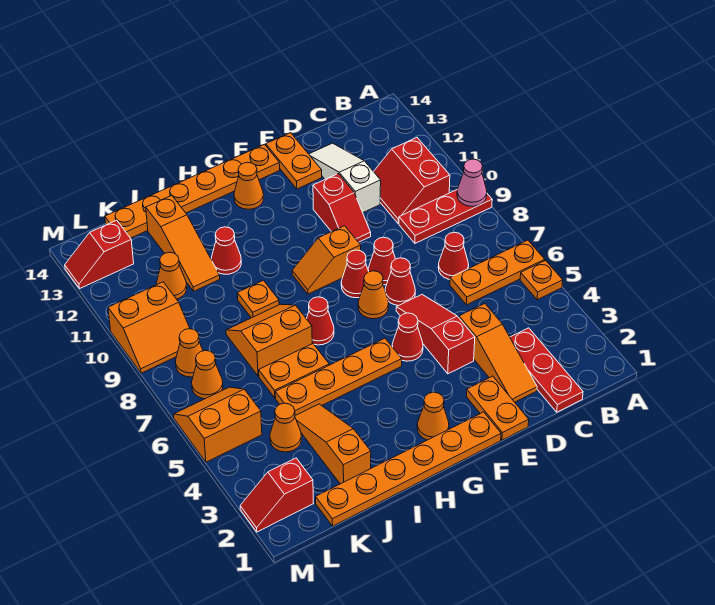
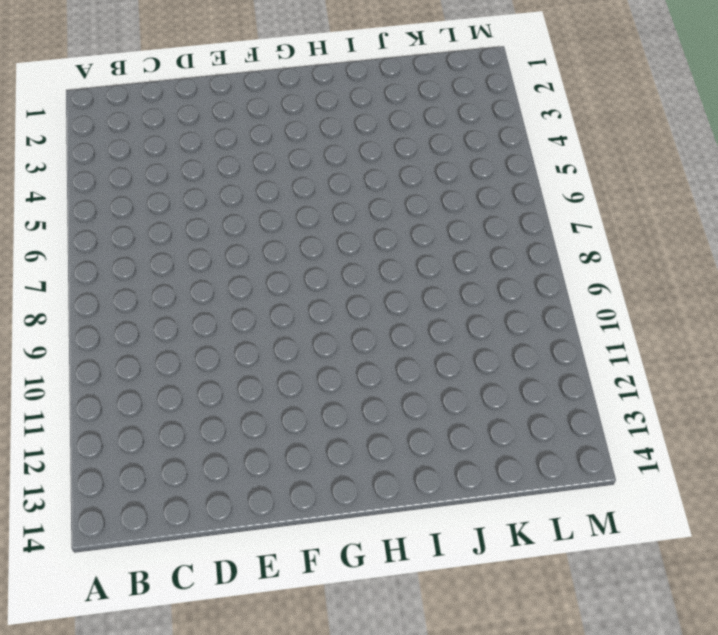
none -> orange 1x1 plate [520,260,563,300]
none -> orange 1x3 plate [450,240,545,305]
none -> red 1x3 plate [399,190,492,243]
none -> red 2x2 slope [374,138,450,224]

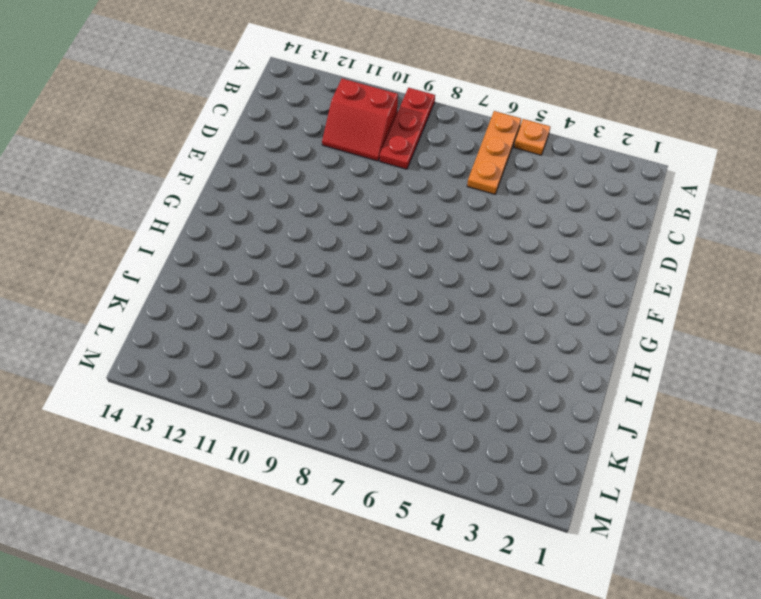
none -> red 1x3 plate [510,328,583,412]
none -> red 1x1 cone [438,232,469,279]
none -> orange 1x3 slope [459,304,537,402]
none -> white 1x3 slope [309,143,381,212]

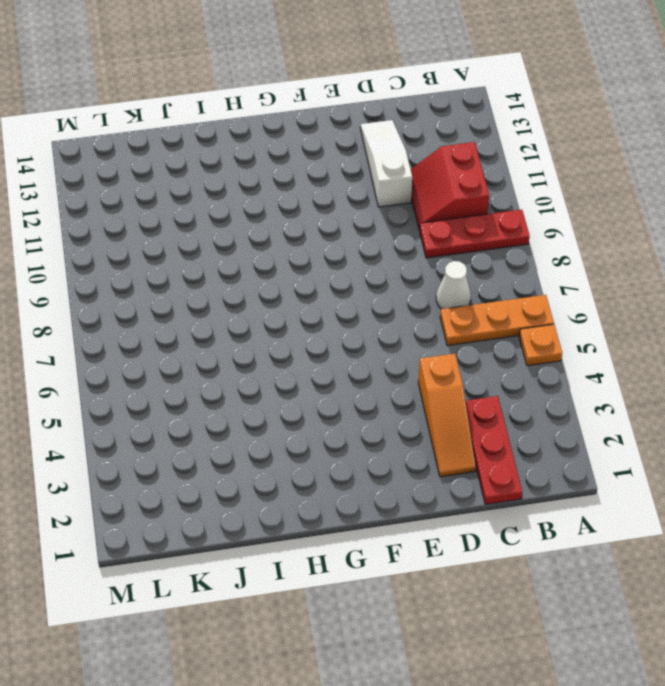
white 1x1 cone [436,261,471,309] -> red 1x1 cone [438,232,469,279]
none -> orange 1x2 plate [466,376,529,440]
none -> red 1x3 slope [396,295,475,374]
none -> red 1x1 cone [385,258,415,306]
none -> red 1x1 cone [368,237,395,285]

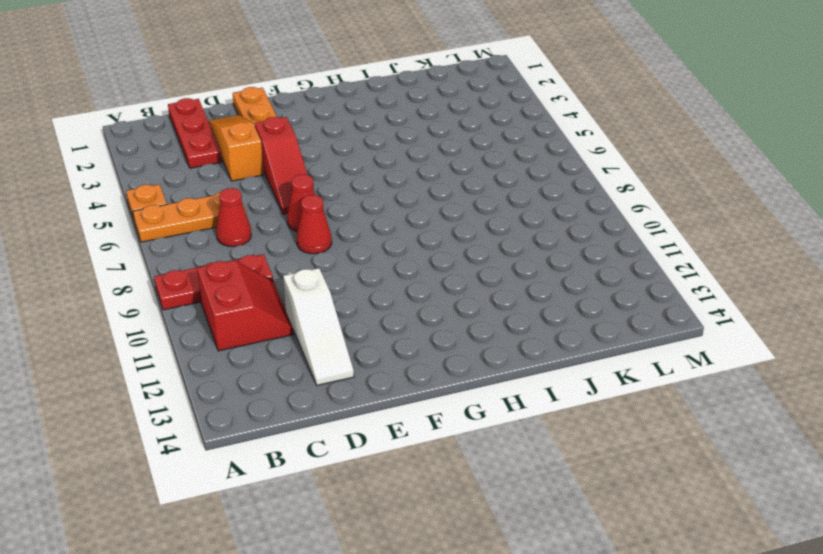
none -> red 1x2 slope [313,174,371,242]
none -> orange 1x2 plate [266,133,322,189]
none -> orange 1x6 plate [316,412,501,526]
none -> red 1x1 cone [392,313,423,361]

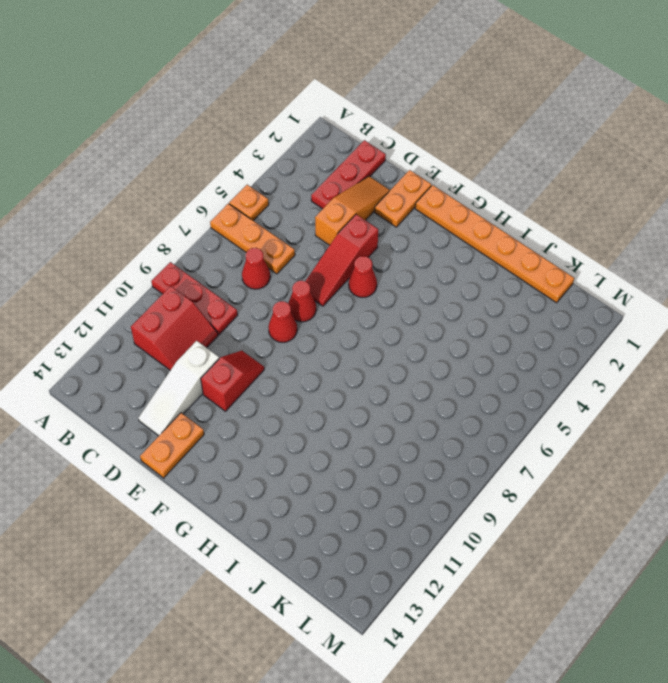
none -> orange 1x1 cone [358,271,389,319]
none -> red 1x1 cone [341,250,369,298]
none -> orange 1x2 slope [292,226,361,294]
none -> orange 1x6 plate [105,144,280,238]

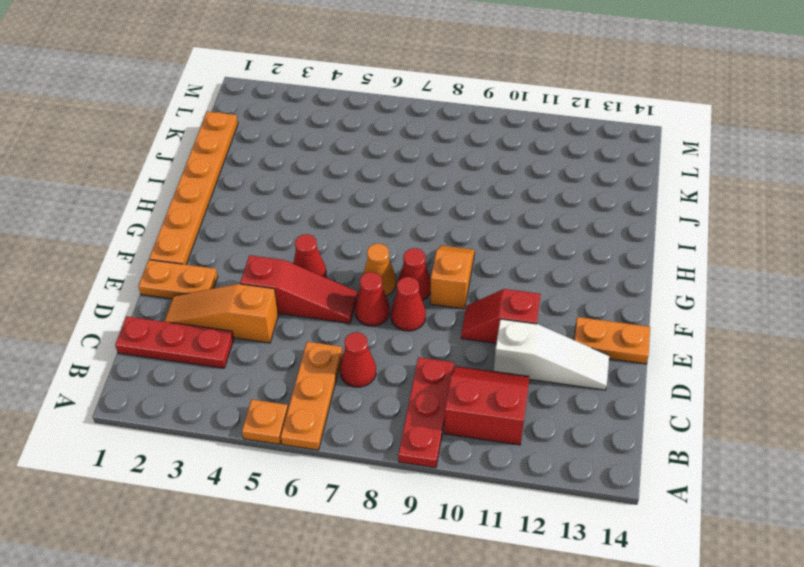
none -> orange 1x6 plate [105,144,280,238]
none -> orange 1x1 cone [417,392,449,440]
none -> orange 1x4 plate [275,338,402,415]
none -> orange 1x1 cone [234,162,263,209]

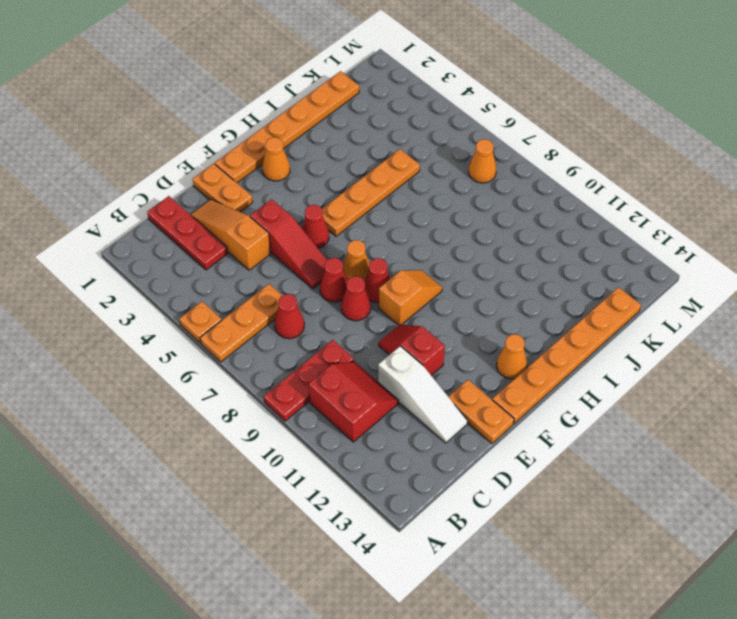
none -> red 1x1 cone [307,297,334,345]
none -> orange 1x2 plate [259,343,329,398]
none -> orange 2x2 slope [226,304,312,376]
none -> orange 1x1 plate [237,280,279,318]

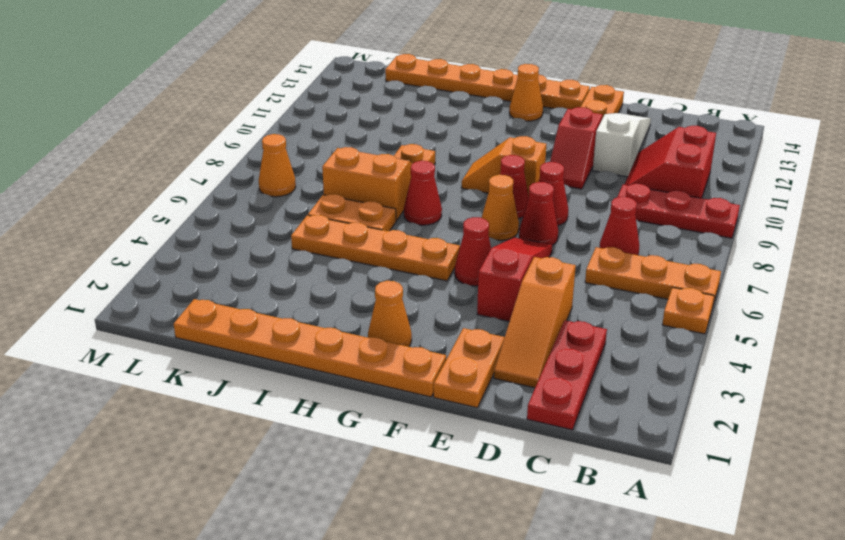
none -> red 1x1 cone [211,227,241,274]
none -> orange 1x3 slope [295,404,371,484]
none -> orange 1x3 slope [146,195,220,291]
none -> orange 1x1 cone [270,403,301,452]

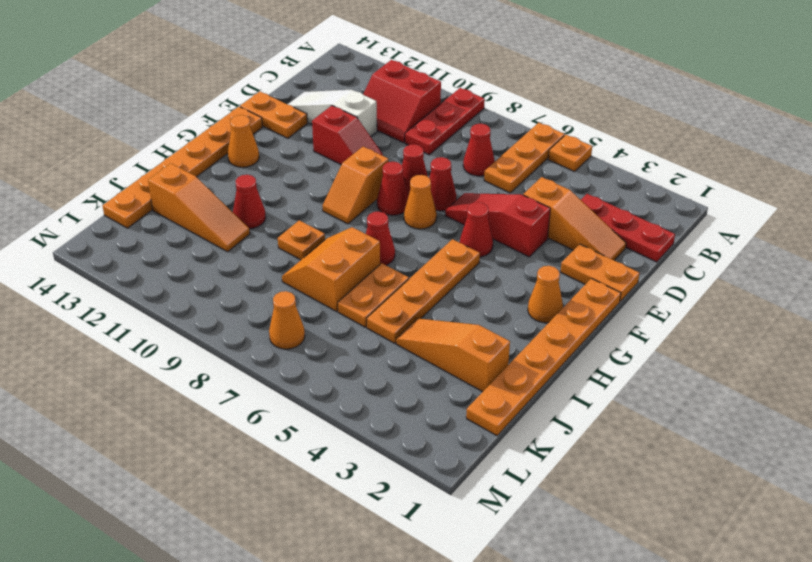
none -> orange 1x1 cone [270,403,301,452]
none -> orange 1x1 cone [156,252,187,299]
none -> red 1x2 slope [240,458,313,532]
none -> orange 2x2 slope [174,387,262,462]

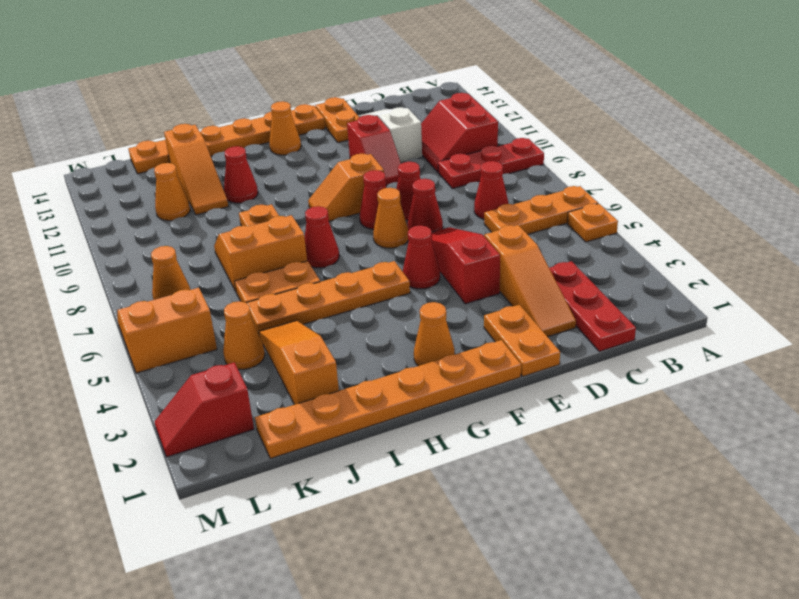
none -> orange 1x1 cone [176,329,203,377]
none -> orange 2x2 slope [108,282,190,373]
none -> red 1x2 slope [65,220,134,289]
none -> pink 1x1 cone [457,159,487,206]

